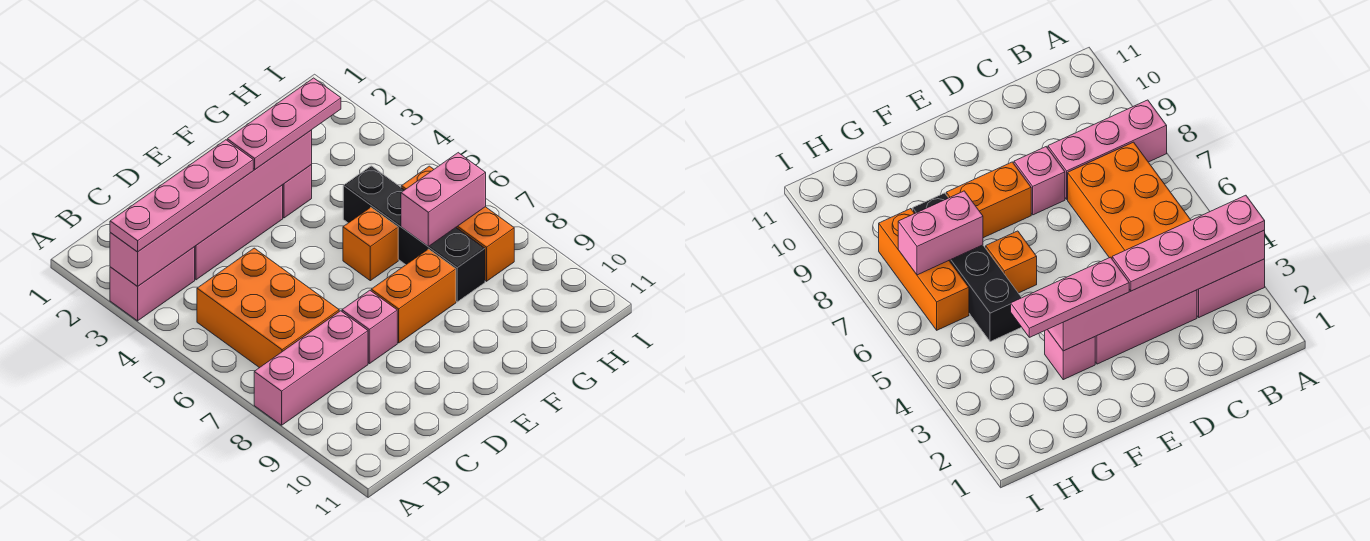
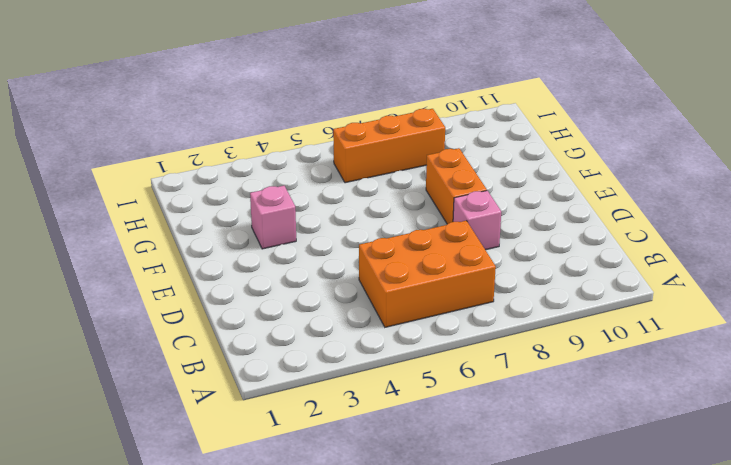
none -> pink 1x2 brick [110,247,195,321]
none -> pink 1x3 brick [254,311,368,425]
none -> pink 1x3 brick [195,185,283,280]

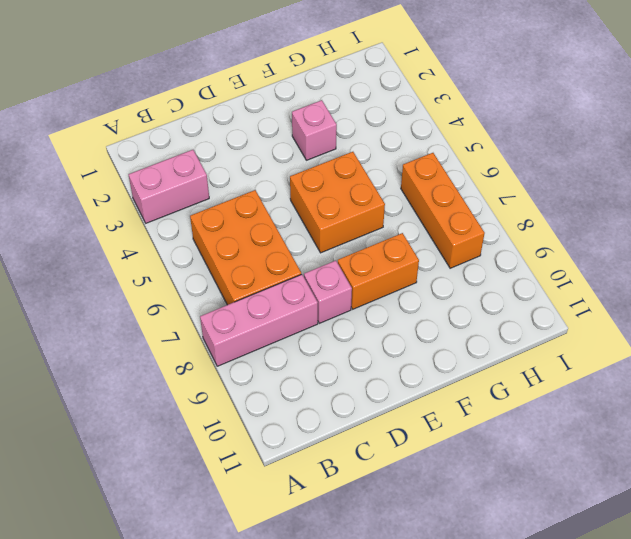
orange 2x2 brick [290,152,385,253] -> orange 1x1 brick [343,207,398,281]
none -> pink 1x3 brick [195,185,283,280]
none -> black 1x4 brick [343,166,485,302]
none -> pink 1x6 brick [110,130,312,286]

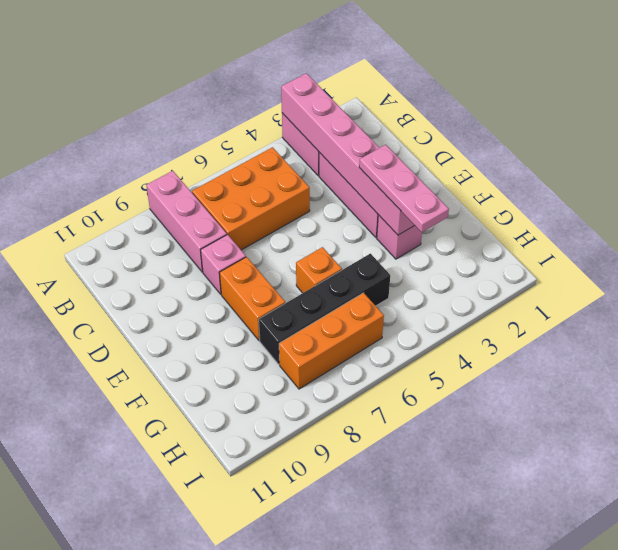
none -> pink 1x2 brick [401,153,486,246]
none -> pink 1x4 plate [110,140,253,252]

